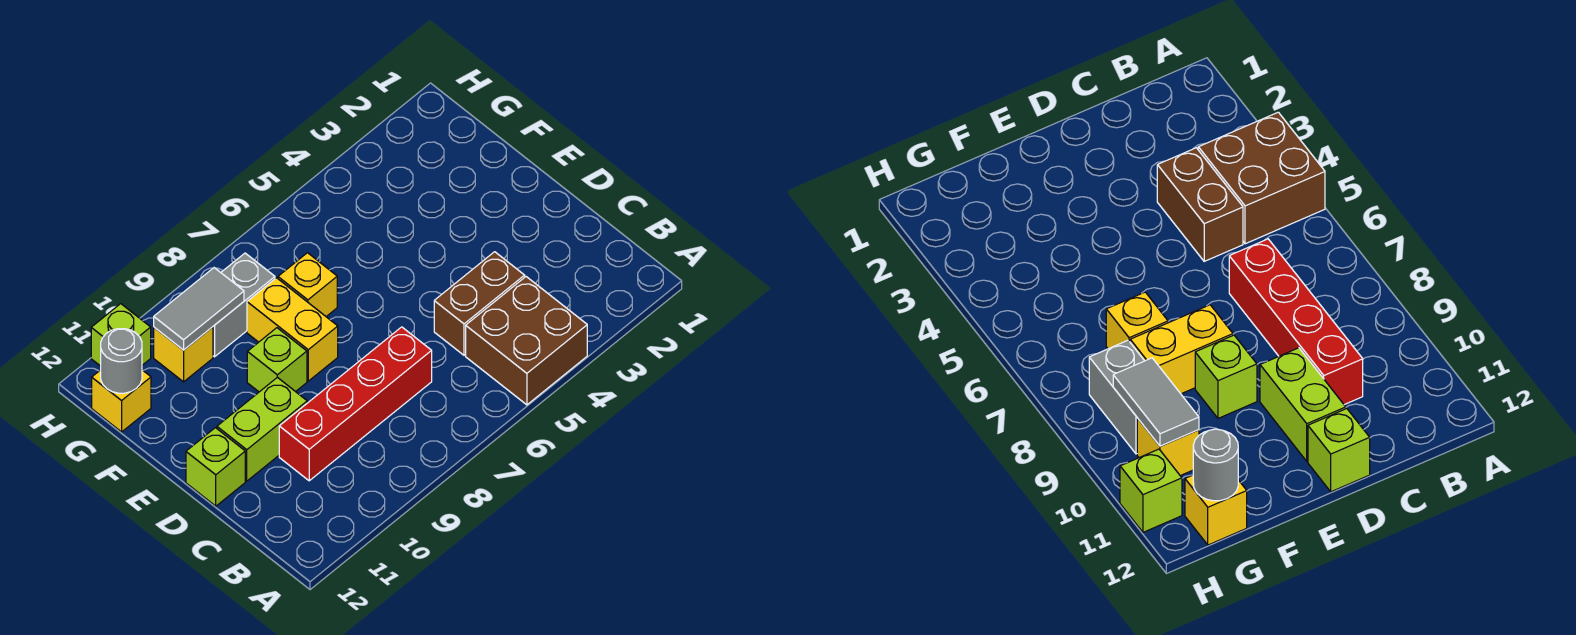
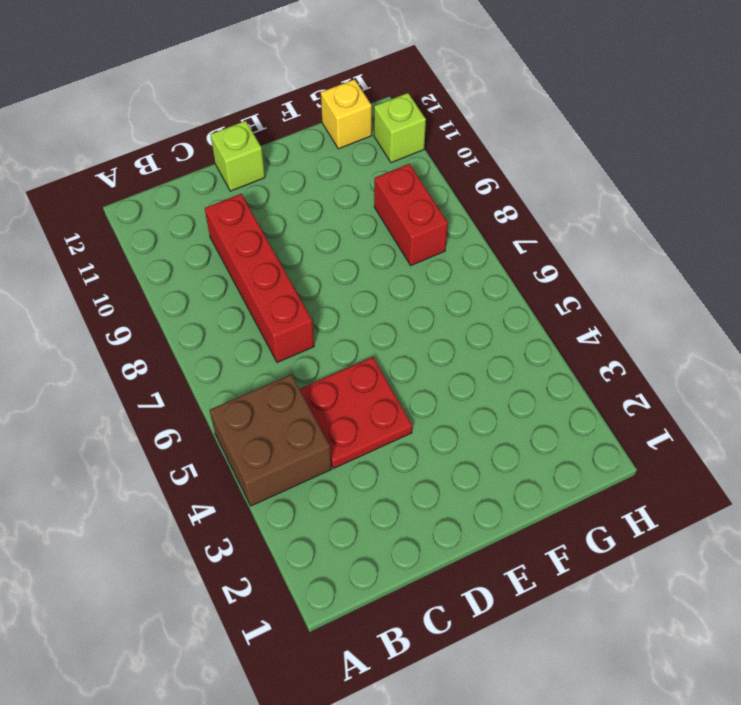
red 2x2 plate [300,357,412,468] -> brown 1x2 brick [434,252,525,355]
red 1x2 brick [374,164,448,265] -> grey 1x2 brick [213,253,275,357]
none -> lime 1x2 brick [217,377,307,481]
none -> yellow 1x2 brick [247,278,338,381]
none -> lime 1x1 brick [247,328,307,392]

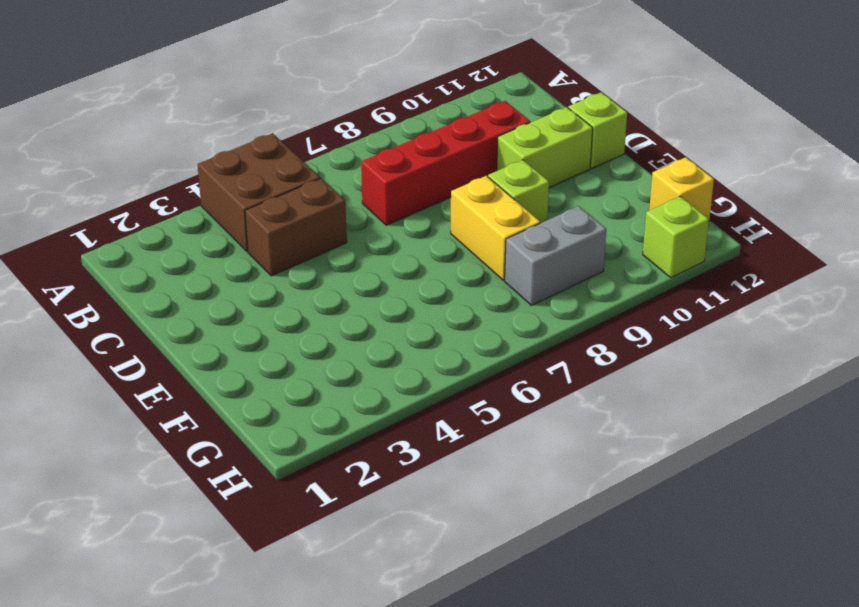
none -> yellow 1x1 brick [278,253,337,317]
none -> yellow 1x1 brick [154,327,213,382]
none -> grey 1x2 tile [154,268,244,350]

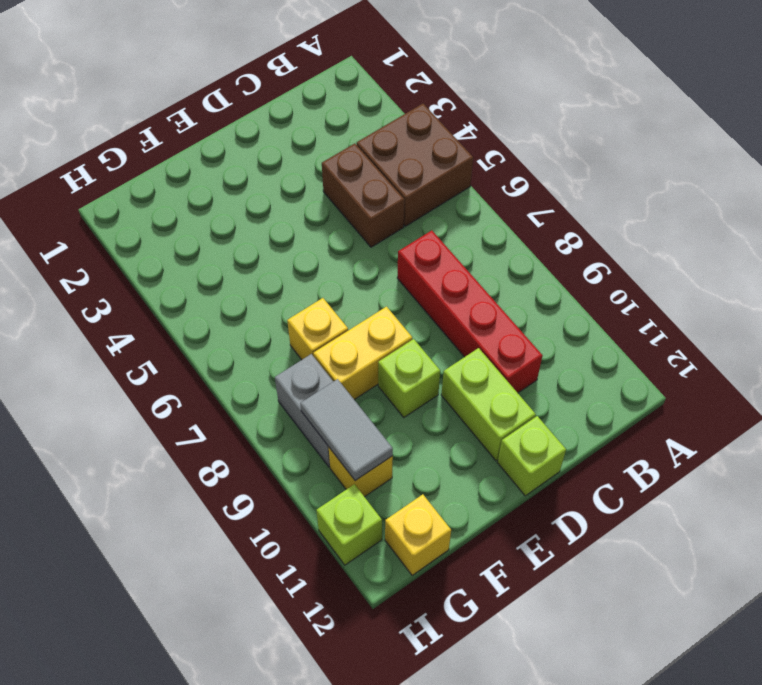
none -> grey 1x1 round brick [101,329,142,393]

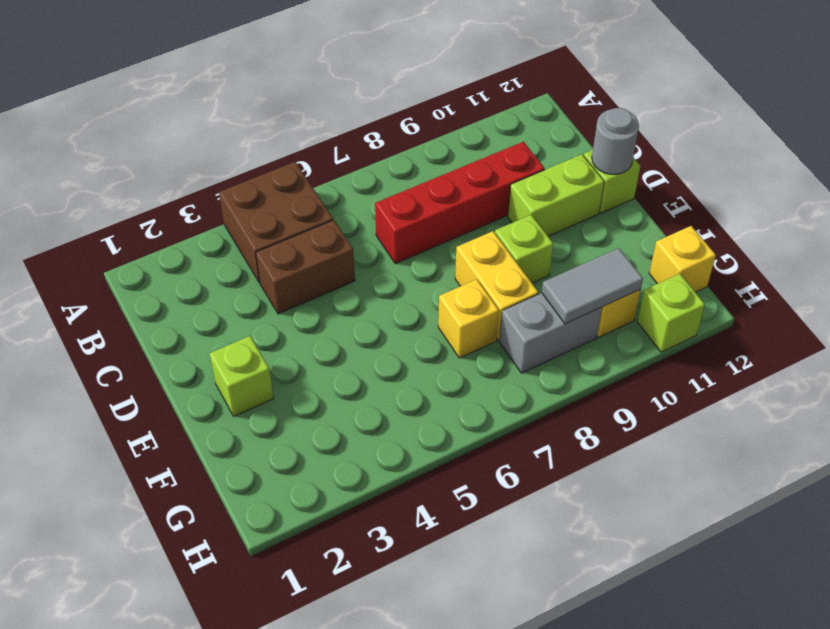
grey 1x1 round brick [592,108,639,174] -> grey 1x1 round brick moved to [101,329,142,393]
lime 1x1 brick [209,336,274,416] -> none

